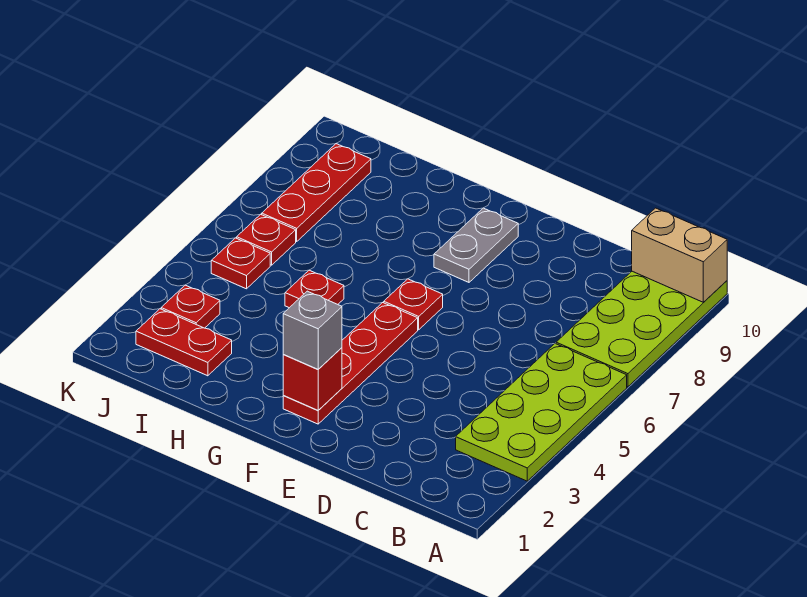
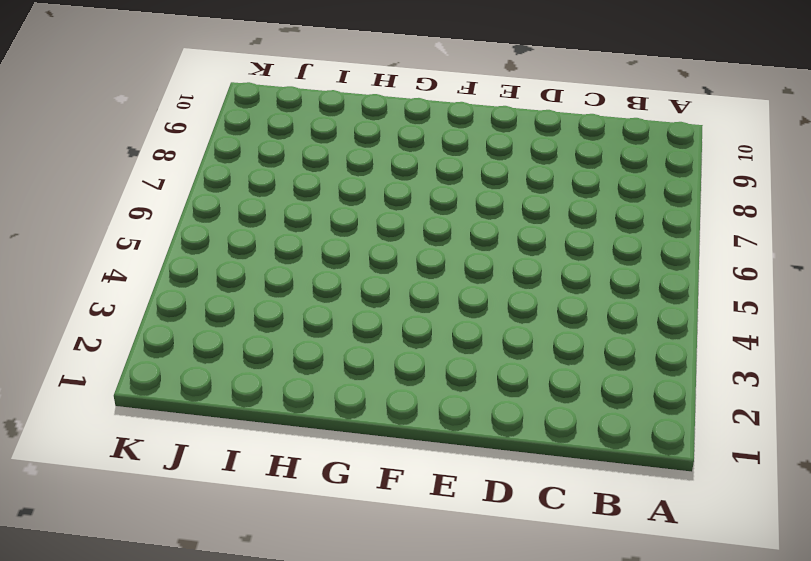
none -> lime 2x4 plate [456,344,627,481]
none -> lime 2x4 plate [556,271,727,387]
none -> red 1x4 plate [283,303,418,424]

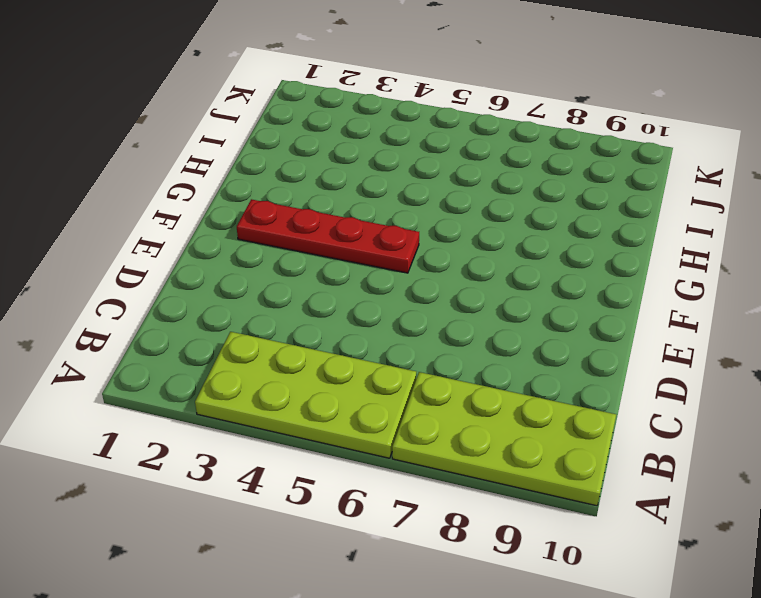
none -> red 1x1 plate [384,279,443,330]
none -> grey 1x2 plate [434,208,518,282]
none -> red 1x1 plate [285,270,344,308]

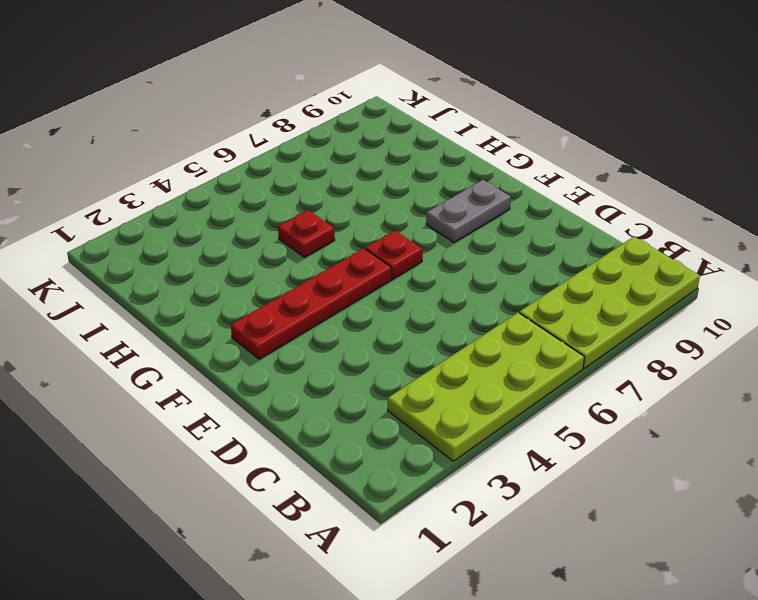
none -> red 1x2 plate [136,309,232,376]
none -> red 1x1 plate [161,285,220,328]
none -> red 1x1 plate [211,238,270,289]

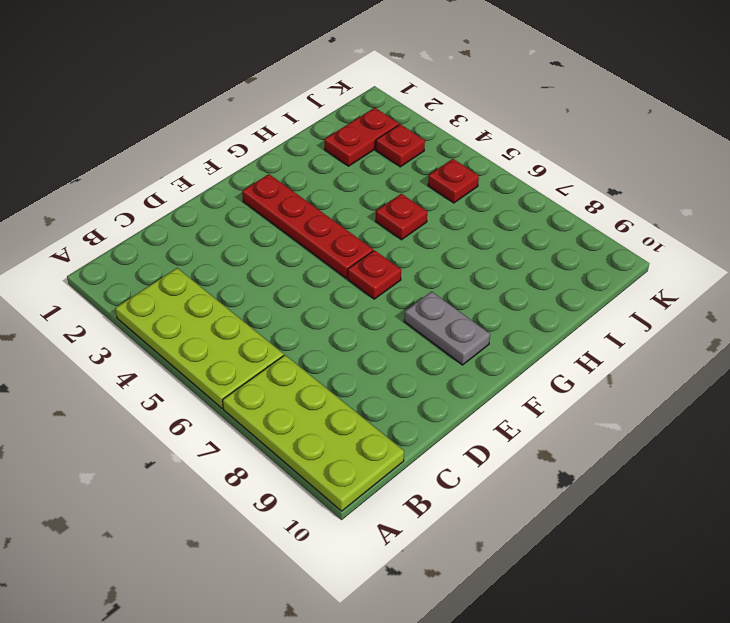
none -> red 1x1 plate [237,214,296,265]
none -> red 1x3 plate [262,144,371,242]
none -> tan 1x2 brick [632,208,727,302]

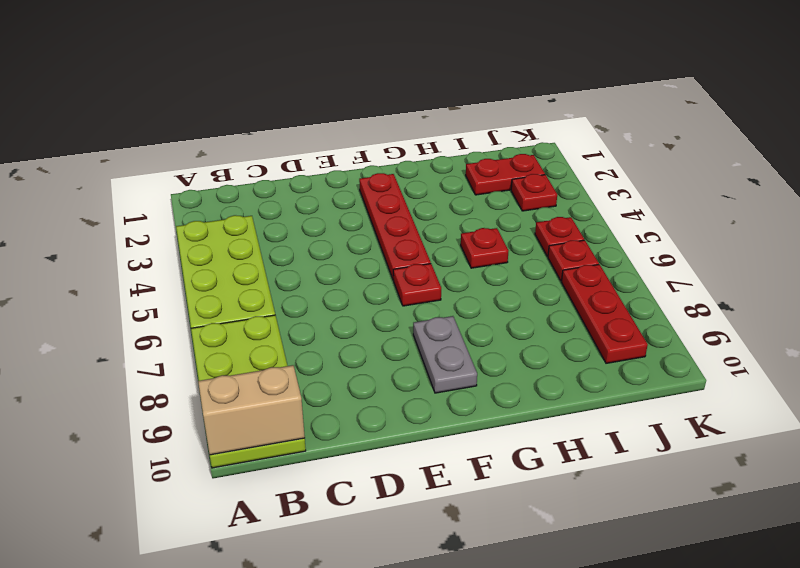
none -> red 1x1 brick [283,348,342,410]
none -> grey 1x1 brick [283,291,342,369]

